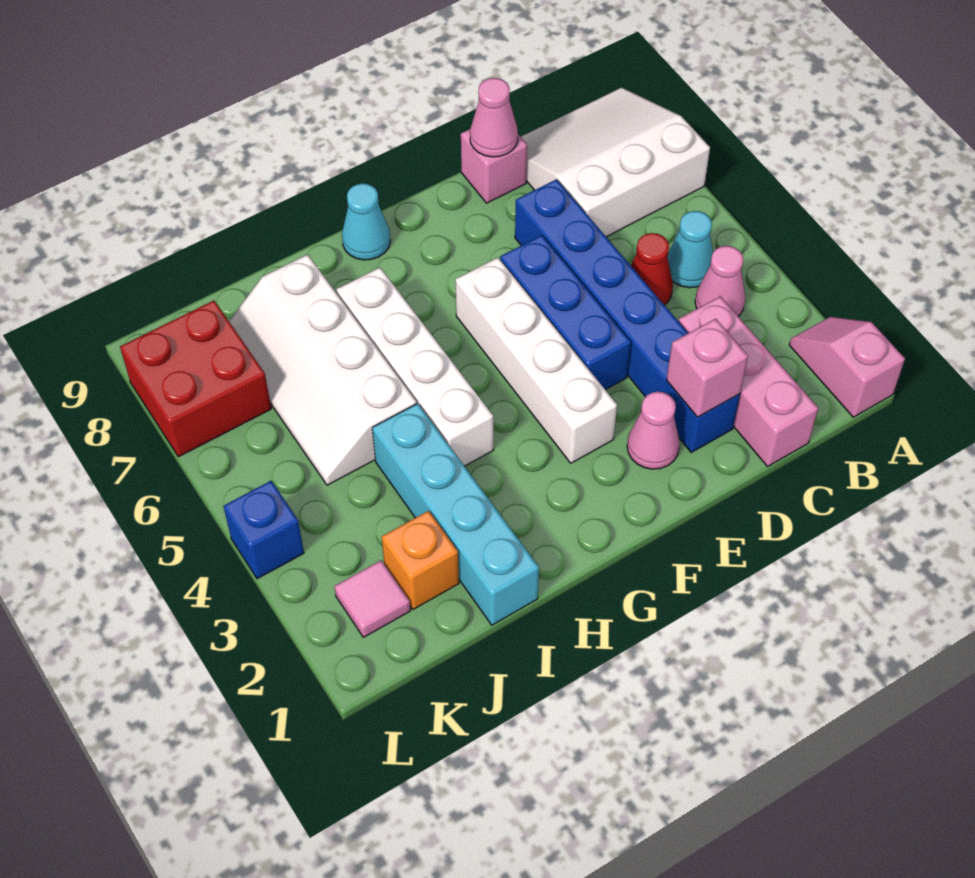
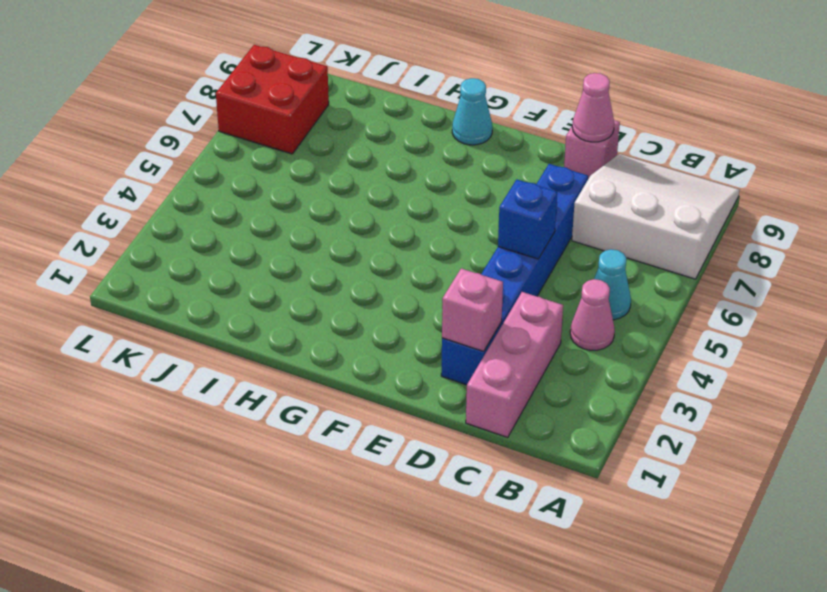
blue 1x1 brick [498,180,557,259] -> blue 1x1 brick moved to [224,481,304,579]
none -> pink 1x2 slope [789,317,905,417]
none -> red 1x1 cone [631,233,673,305]
none -> pink 1x1 cone [627,392,680,469]

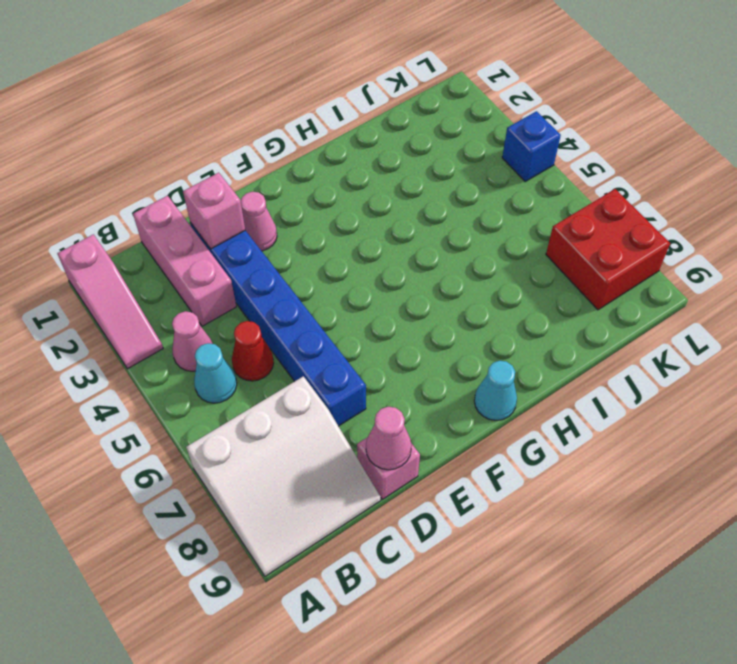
pink 1x3 slope [57,234,163,369] -> pink 1x2 slope [789,317,905,417]
none -> blue 1x3 brick [500,235,631,390]
none -> white 1x4 brick [455,258,617,463]
none -> white 1x4 brick [336,268,493,466]

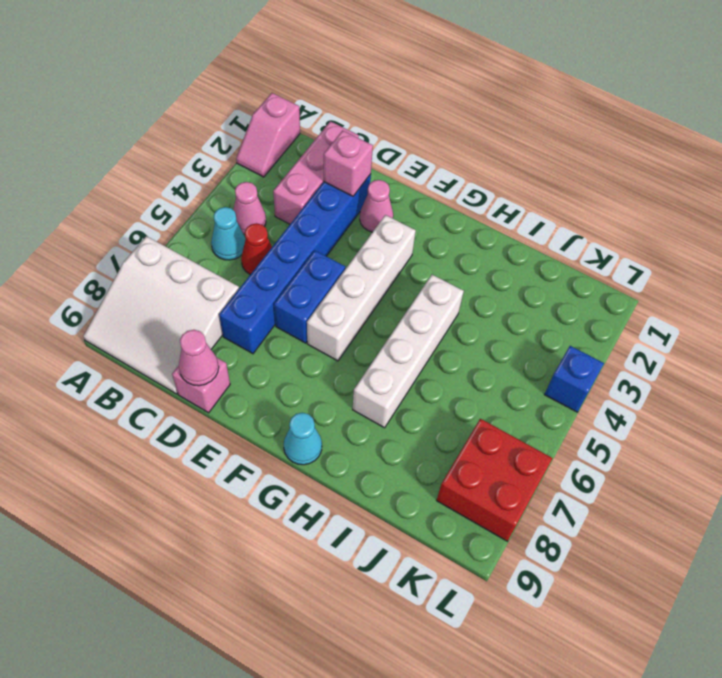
blue 1x2 brick [274,250,345,343] -> blue 1x3 brick [500,235,631,390]
none -> cyan 1x4 brick [372,403,539,625]
none -> white 2x4 slope [229,255,417,485]
none -> orange 1x1 brick [382,511,459,609]

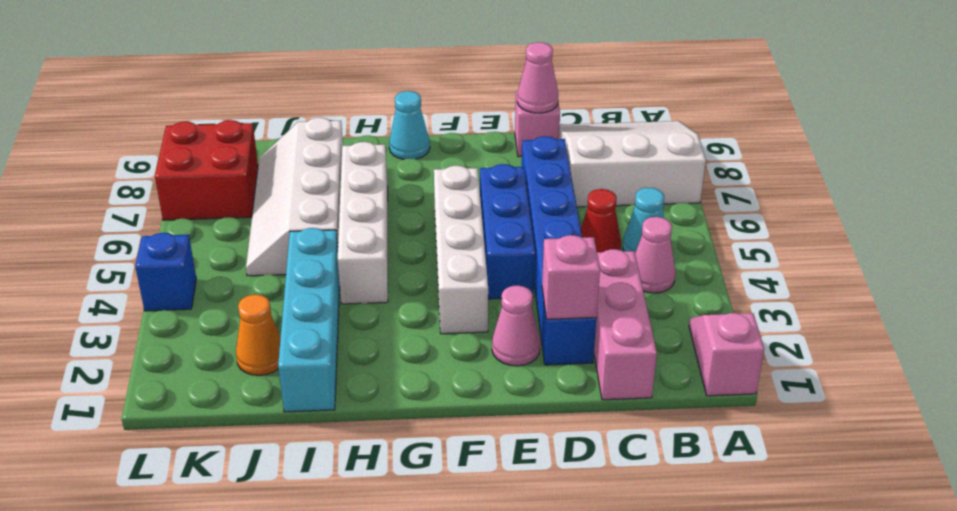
orange 1x1 cone [236,295,281,375] -> orange 1x1 brick [382,511,459,609]
none -> pink 1x1 tile [334,560,410,637]

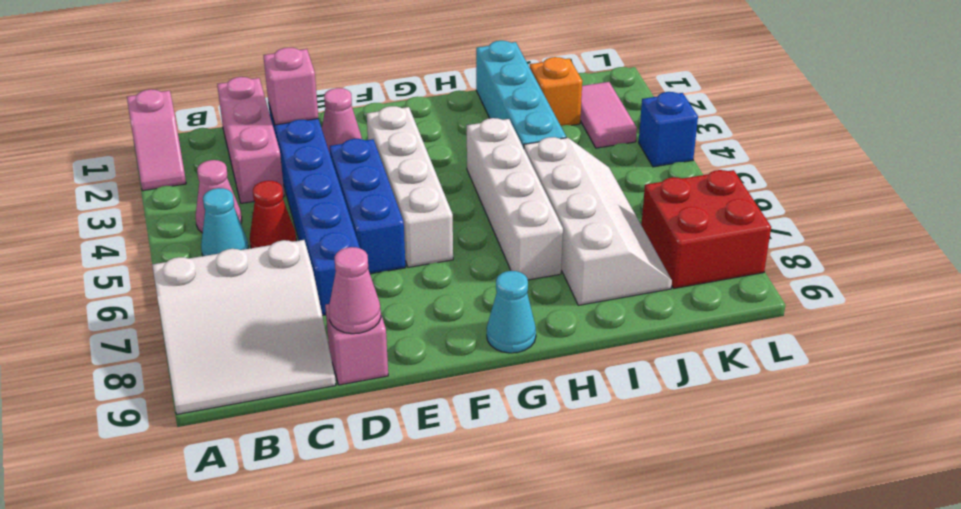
pink 1x2 tile [580,82,637,148] -> pink 1x1 tile [334,560,410,637]

